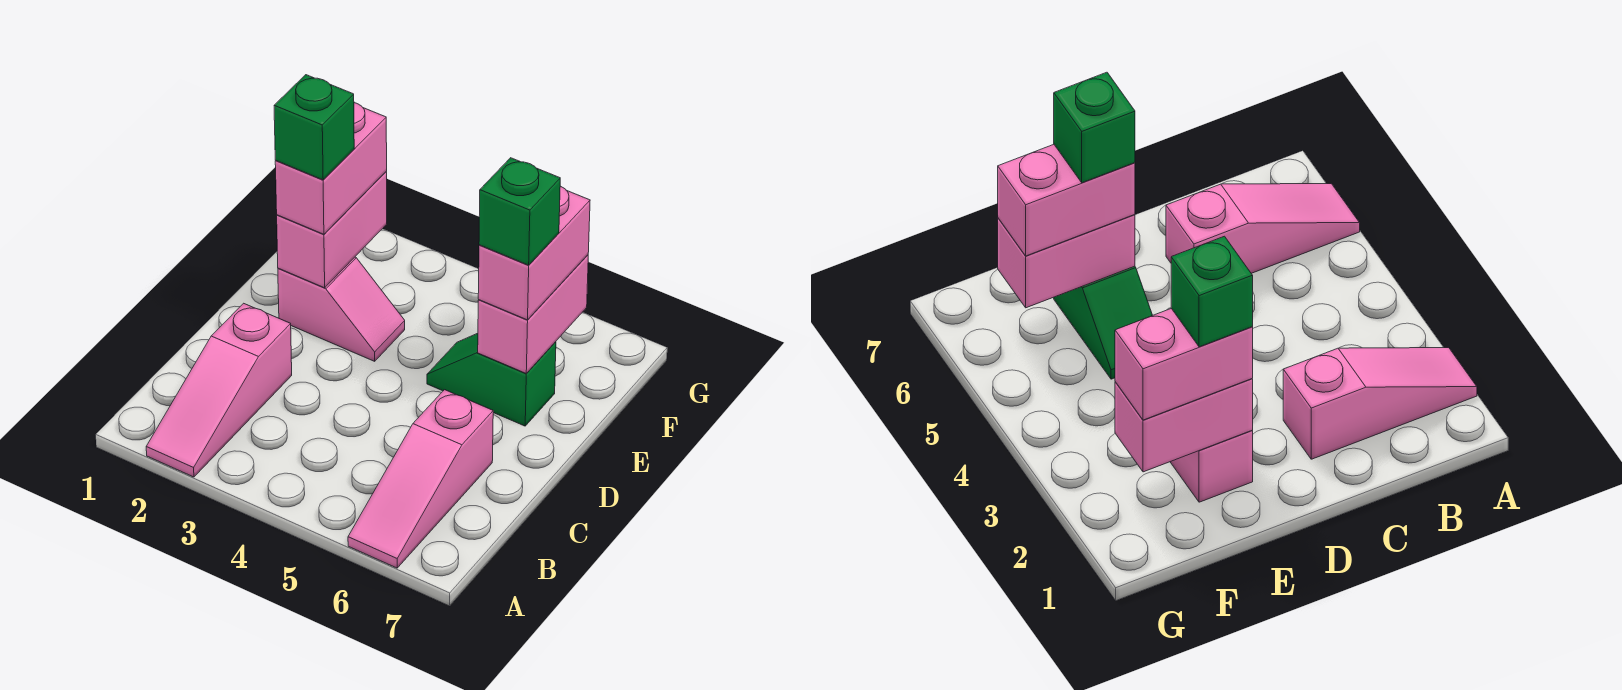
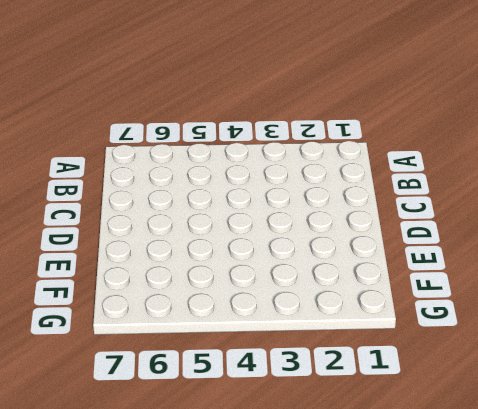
none -> pink 1x3 slope [146,303,292,477]
none -> pink 1x3 slope [348,390,493,568]

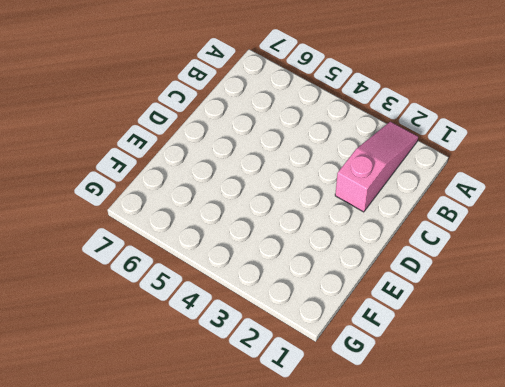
none -> pink 1x3 slope [348,390,493,568]
none -> pink 1x2 slope [278,257,405,361]

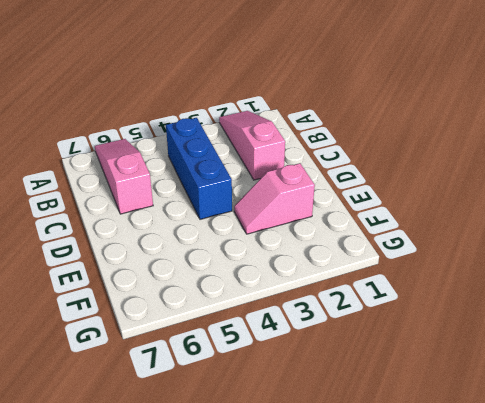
blue 1x3 brick [166,118,232,219] -> none
none -> green 1x2 slope [427,333,556,426]
none -> pink 1x2 brick [277,172,387,288]

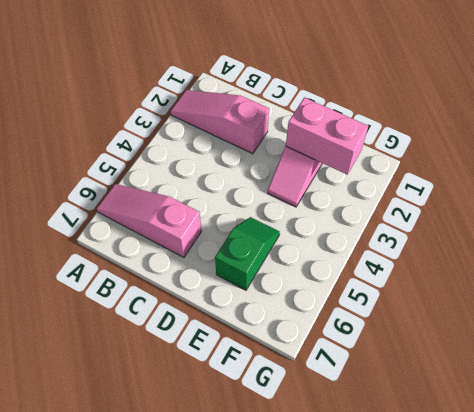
none -> pink 1x2 brick [478,255,588,374]
none -> pink 1x2 brick [275,103,387,234]

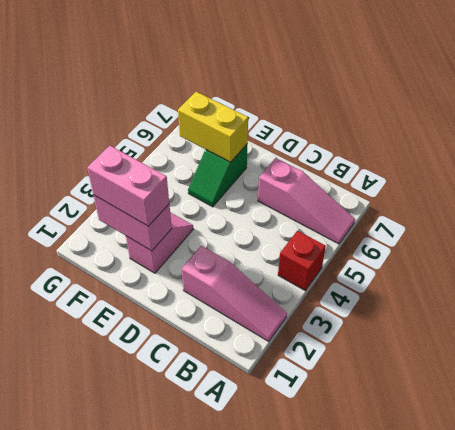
red 1x1 brick [278,231,326,291] -> none
yellow 1x2 brick [178,92,248,162] -> pink 1x2 brick [478,255,588,374]
none -> pink 1x2 brick [478,186,590,320]
none -> green 1x1 brick [274,75,354,180]

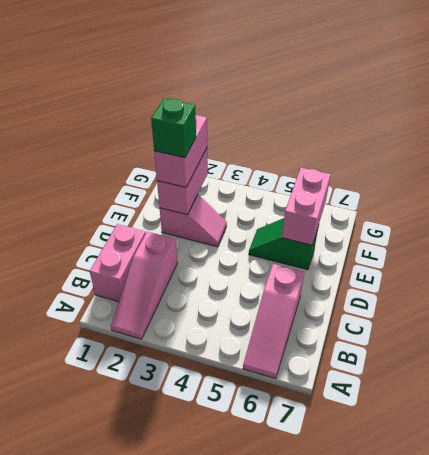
pink 1x2 brick [90,224,146,302] -> pink 1x2 brick moved to [478,186,590,320]
none -> green 1x1 brick [479,158,560,265]

